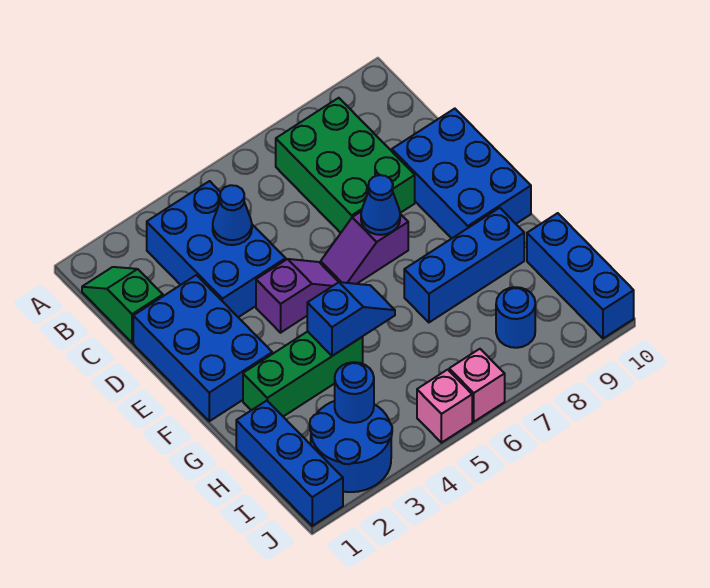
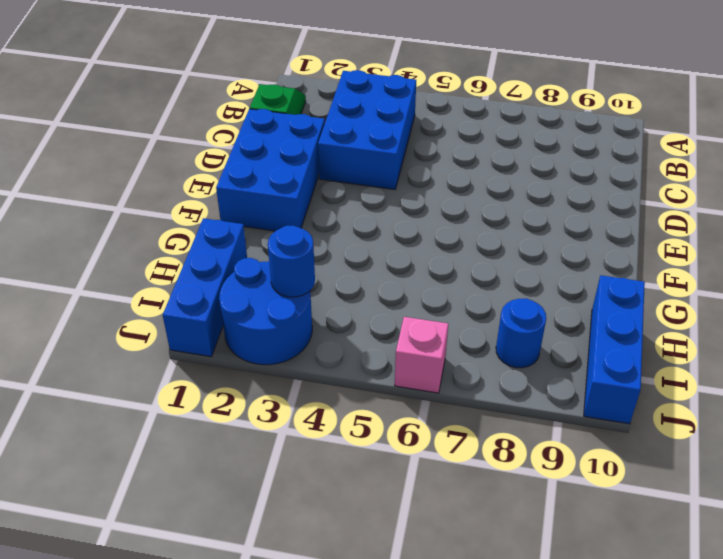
none -> green 2x3 brick [276,98,415,233]
none -> blue 2x3 brick [392,109,531,238]
none -> purple 1x2 slope [256,259,338,333]

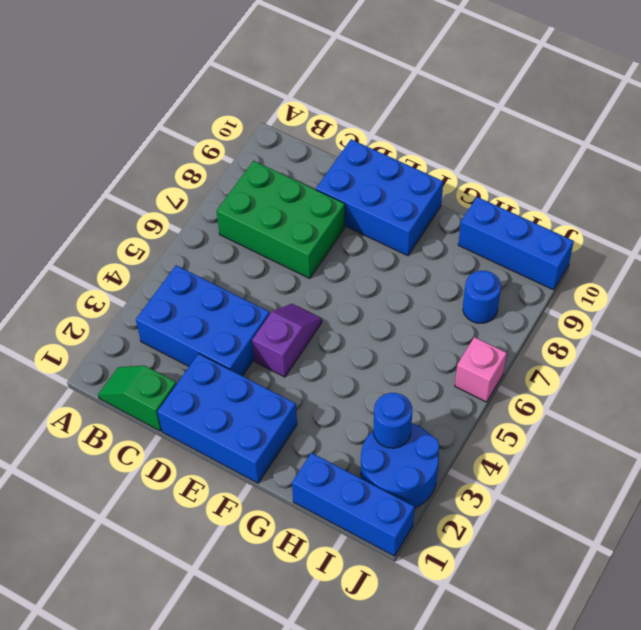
none -> purple 1x2 slope [321,212,408,284]
none -> green 1x3 brick [243,332,363,416]
none -> blue 1x3 brick [404,208,524,322]

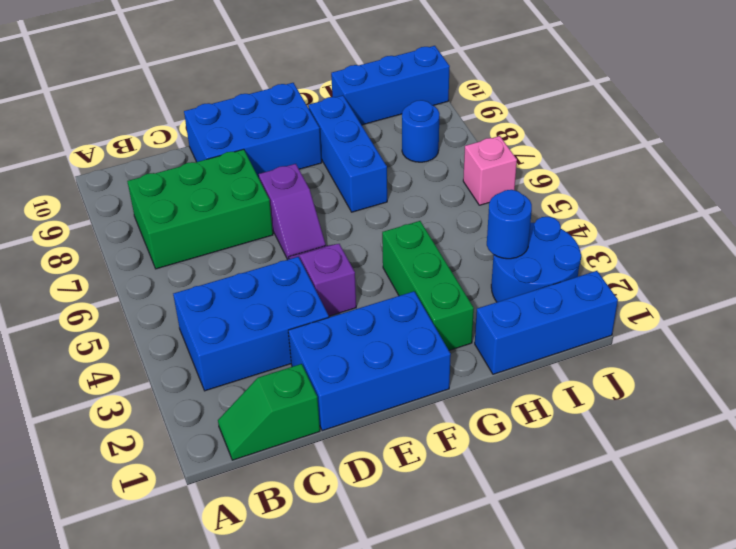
none -> pink 1x1 brick [417,370,472,443]
none -> blue 1x1 cone [213,185,252,245]
none -> blue 1x1 cone [361,175,400,235]

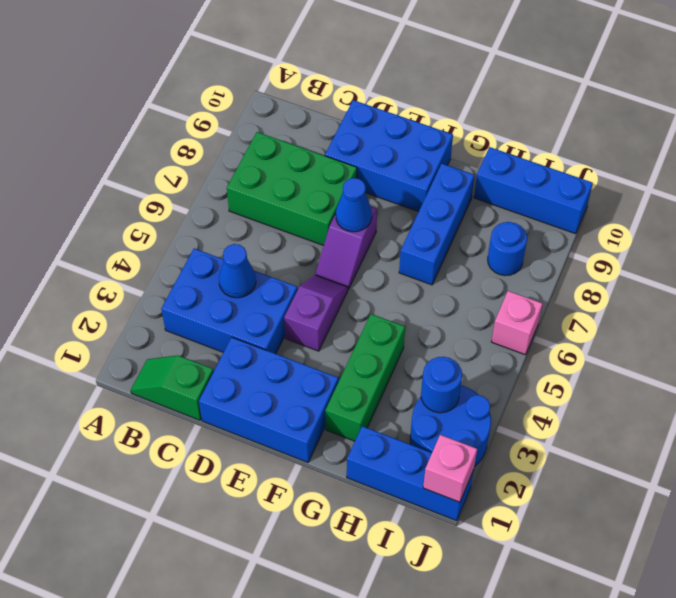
pink 1x1 brick [423,435,477,502] -> pink 1x1 brick moved to [417,370,472,443]
none -> blue 1x2 slope [307,282,395,356]

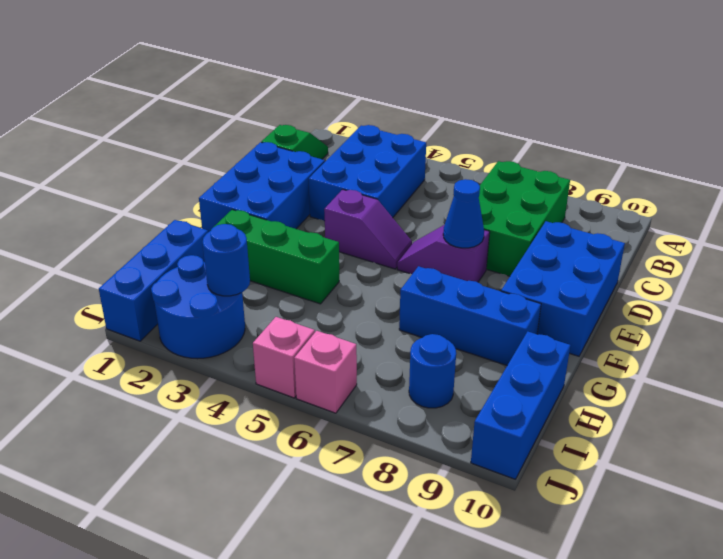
none -> blue 1x1 cone [213,185,252,245]
none -> blue 1x2 slope [307,282,395,356]

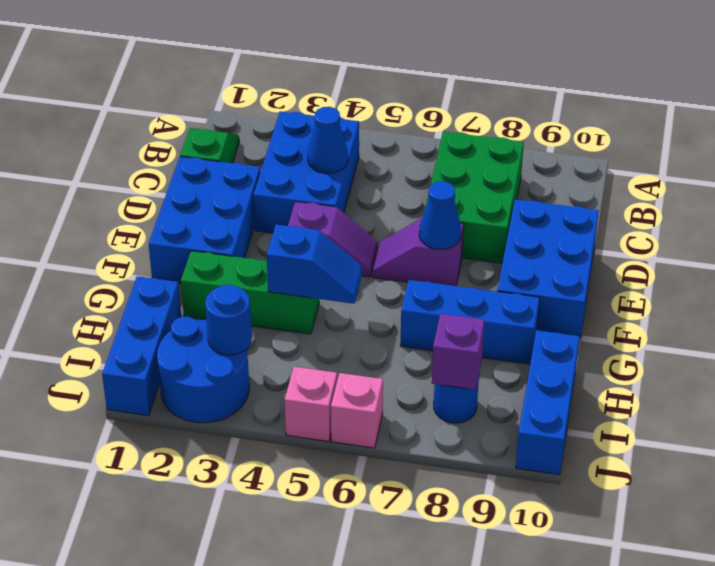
purple 1x1 brick [432,314,485,390] -> none

